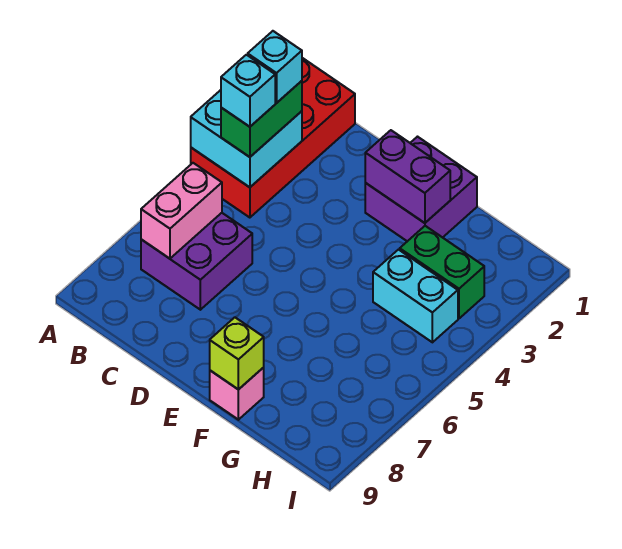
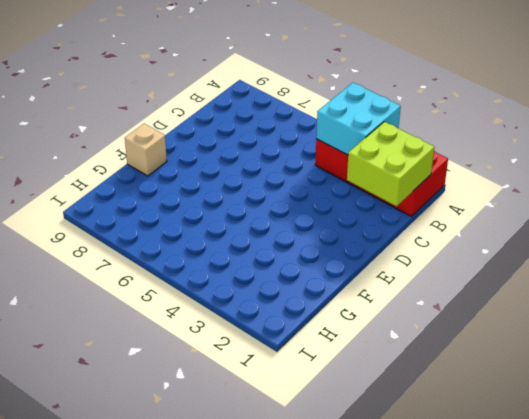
lime 2x2 brick [347,122,434,206] -> none
tan 1x1 brick [125,124,167,176] -> pink 1x1 brick [210,368,264,420]
none -> purple 2x2 brick [141,213,252,310]
none -> purple 2x2 brick [365,137,477,241]
none -> green 1x2 brick [400,226,484,318]

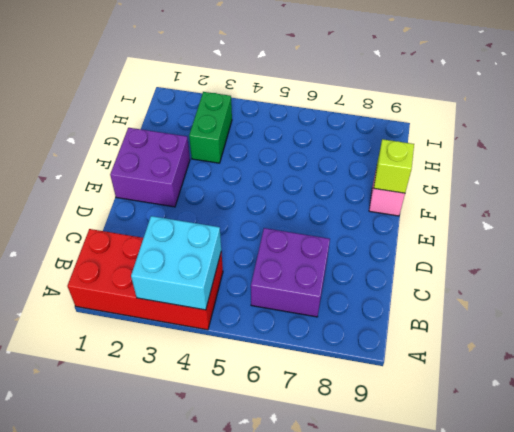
none -> cyan 1x2 brick [373,250,458,342]
none -> pink 1x2 brick [141,163,222,259]
none -> purple 1x2 brick [365,130,450,223]

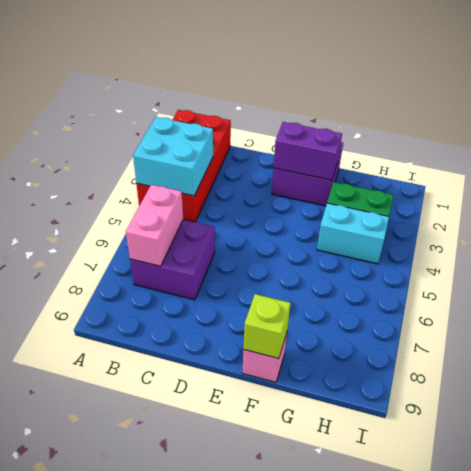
none -> green 1x2 brick [221,81,302,157]
none -> cyan 1x1 brick [248,31,302,103]
none -> cyan 1x1 brick [221,55,275,127]

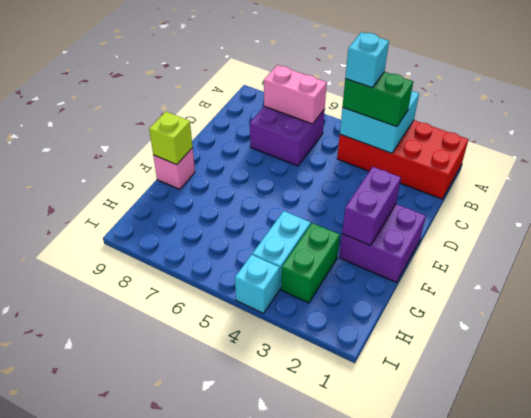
cyan 1x1 brick [235,255,280,313] -> cyan 1x1 brick moved to [248,31,302,103]

